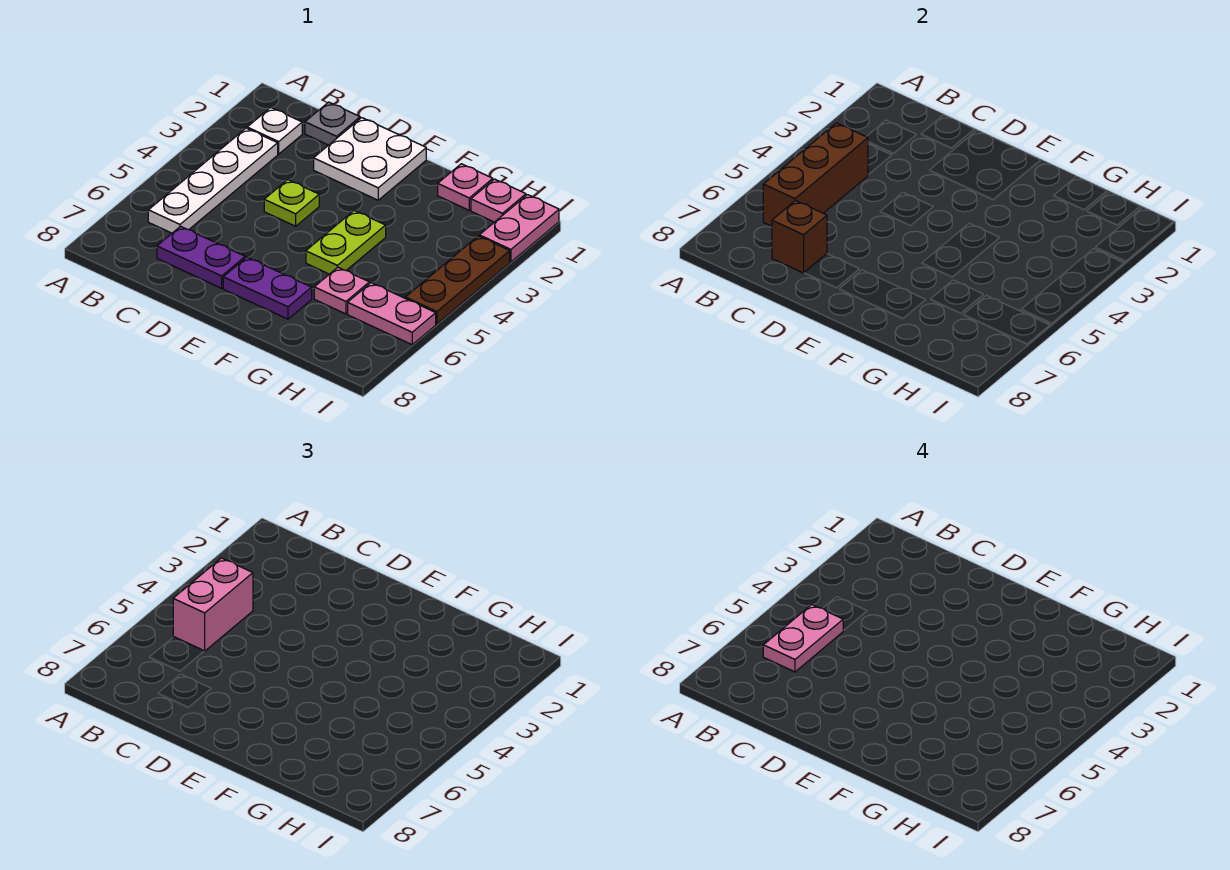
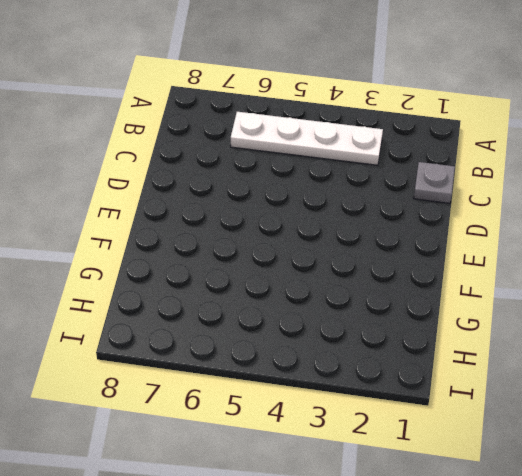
none -> white 1x1 plate [247,108,302,154]
none -> purple 1x2 plate [157,226,245,288]
none -> white 2x2 plate [314,118,426,200]

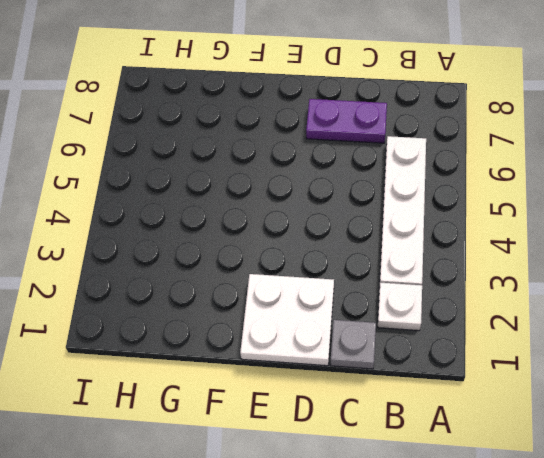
none -> lime 1x1 plate [264,180,319,226]
none -> purple 1x2 plate [223,257,312,319]
none -> lime 1x2 plate [306,211,386,274]

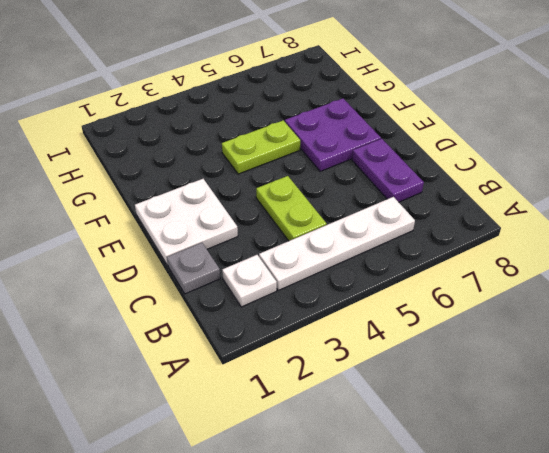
lime 1x2 plate [256,176,326,241] -> lime 1x1 plate [264,180,319,226]
purple 2x2 plate [285,98,381,172] -> purple 1x2 plate [223,257,312,319]
none -> pink 1x1 plate [438,164,493,210]
none -> pink 1x1 plate [314,267,369,314]
none -> pink 1x1 plate [471,179,526,222]

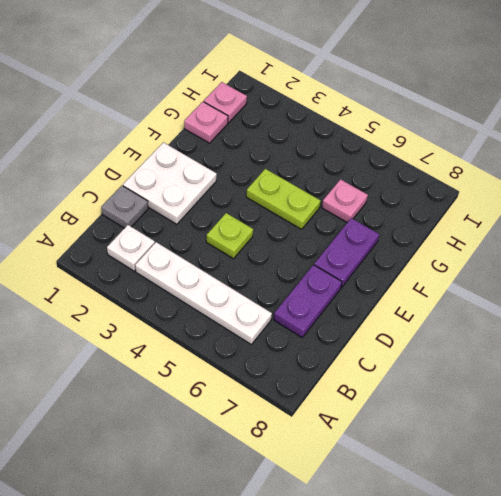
none -> pink 1x2 plate [348,283,436,345]
none -> pink 1x2 plate [479,195,559,262]
none -> brown 1x3 plate [405,236,510,324]

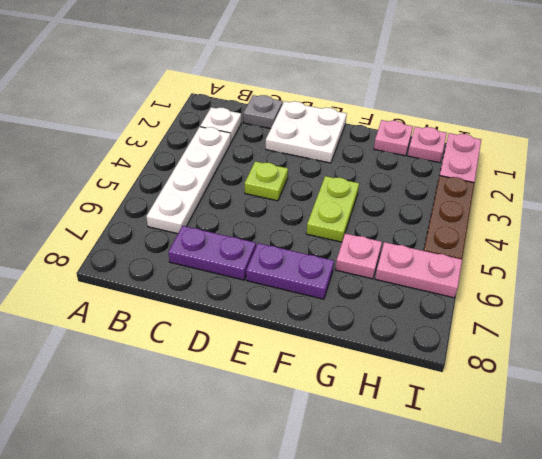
none -> brown 1x3 brick [763,123,868,226]
none -> brown 1x1 brick [772,201,827,273]
none -> pink 1x2 brick [173,558,253,651]

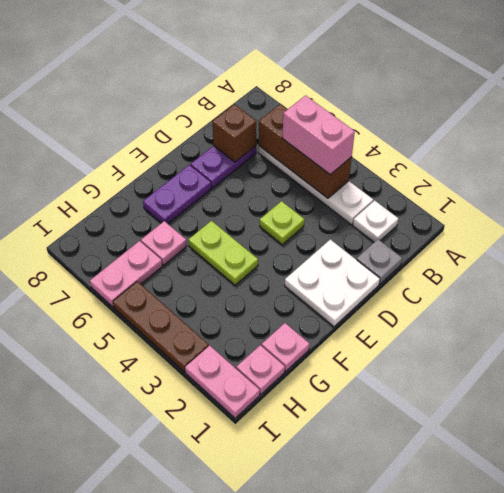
none -> pink 1x2 plate [763,605,843,672]

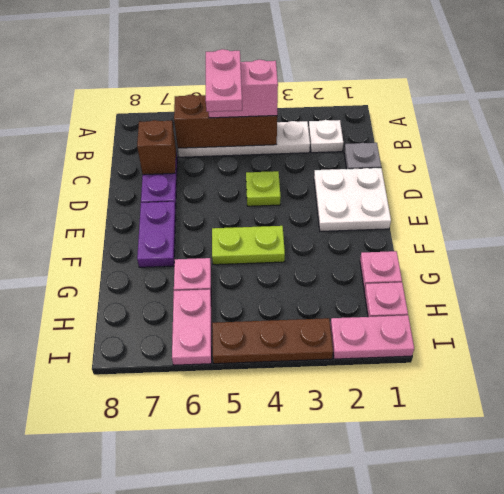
pink 1x2 plate [206,49,242,112] -> pink 1x2 plate turned to [763,605,843,672]

